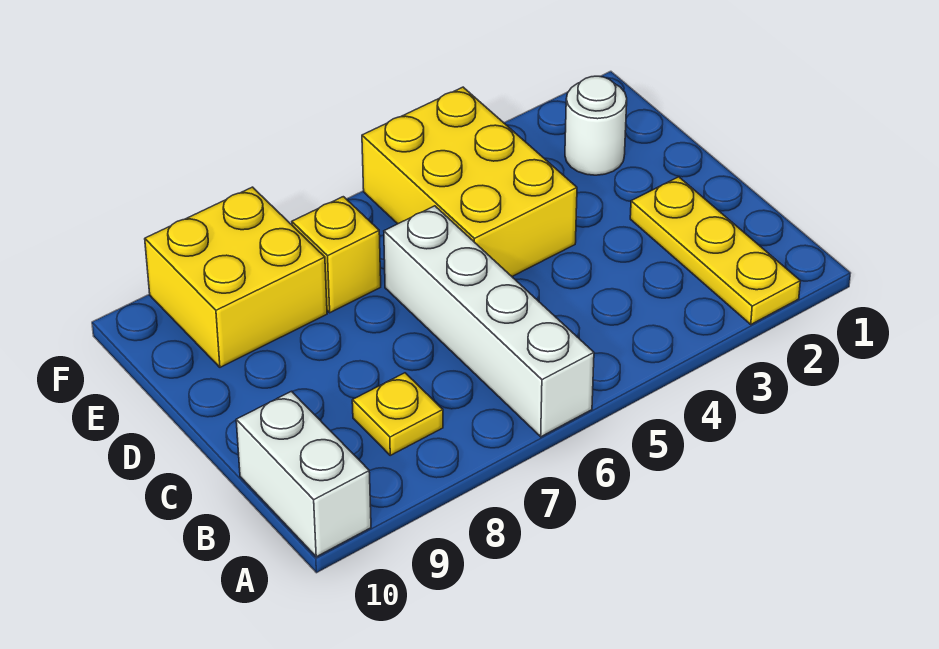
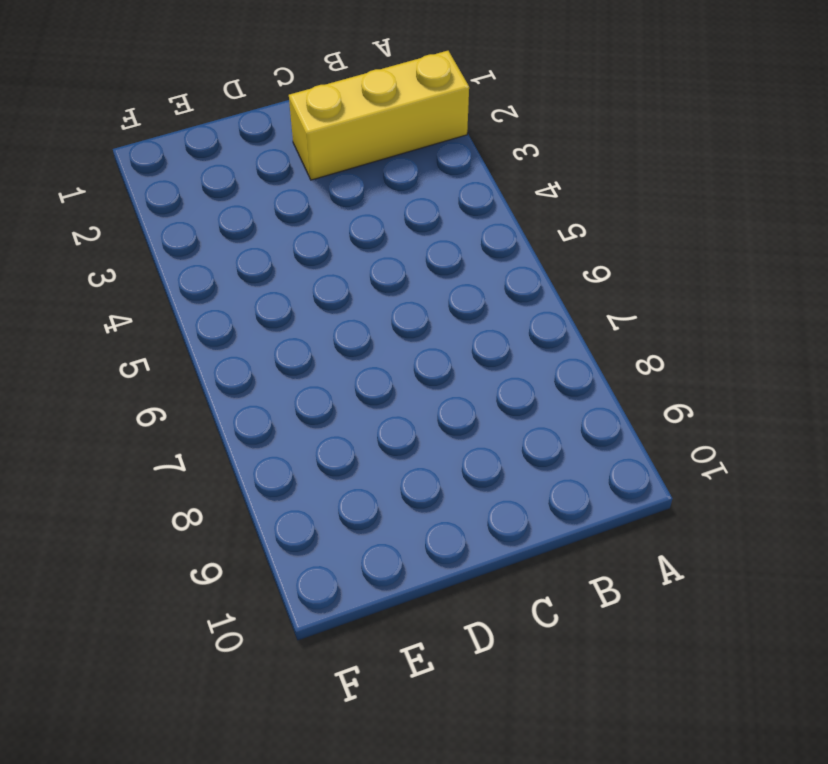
yellow 1x3 brick [289,51,469,180] -> yellow 1x3 plate [630,177,800,324]
none -> white 1x4 brick [384,206,594,437]
none -> white 1x2 brick [236,391,371,557]

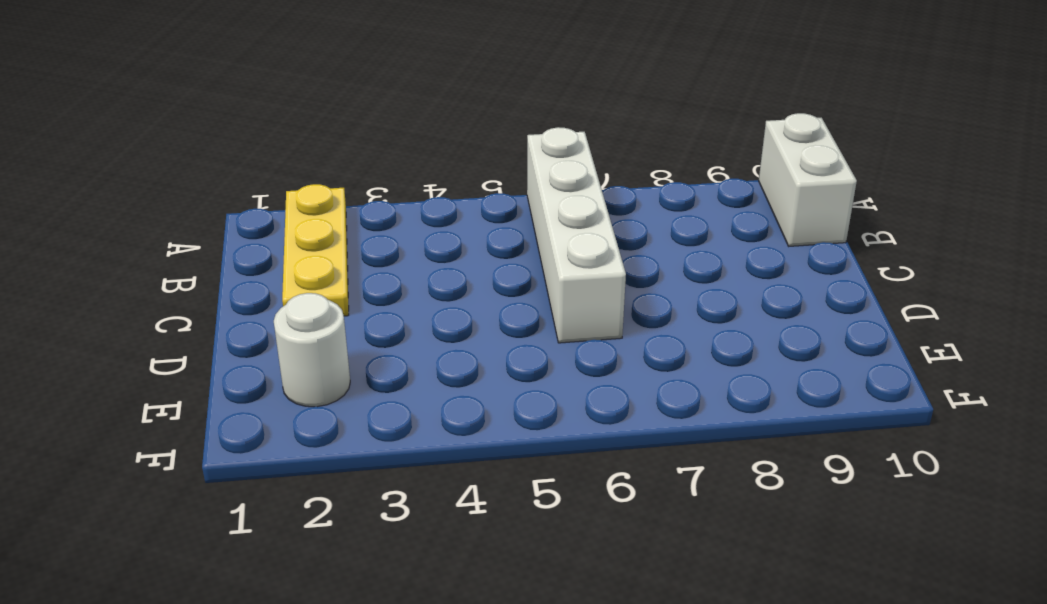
none -> yellow 1x1 plate [352,373,443,455]
none -> yellow 2x3 brick [362,87,577,276]

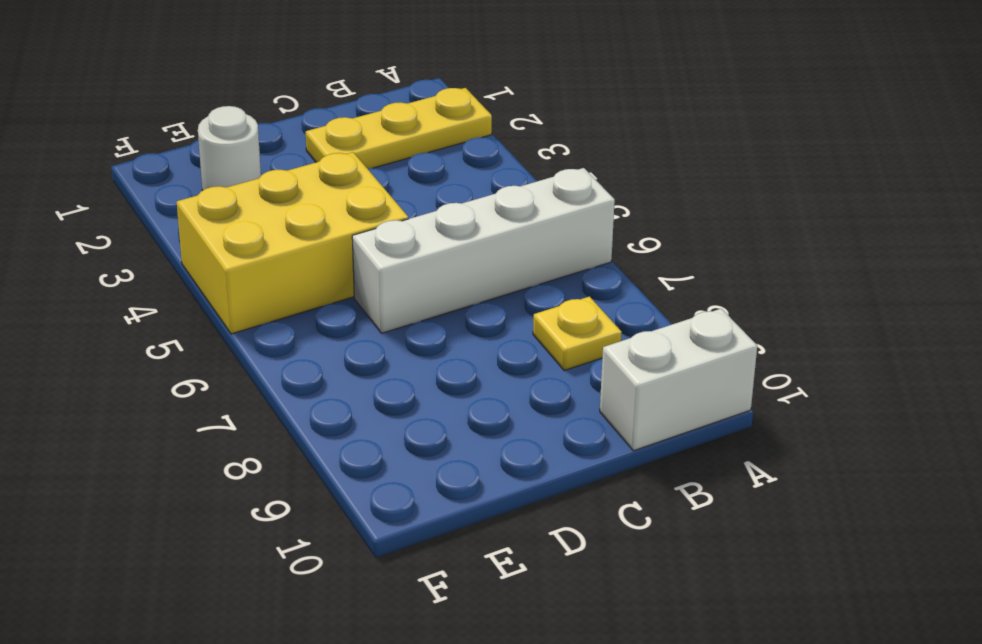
none -> yellow 1x1 brick [292,197,381,313]
none -> yellow 2x2 brick [145,187,327,367]

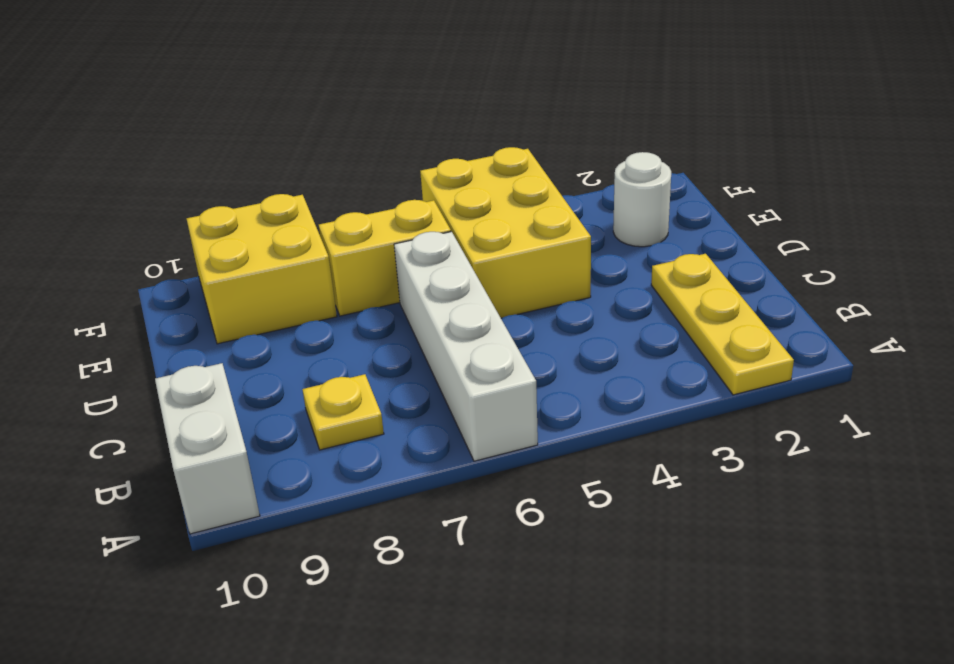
yellow 1x2 brick [319,200,451,316] -> yellow 1x1 brick [292,197,381,313]

